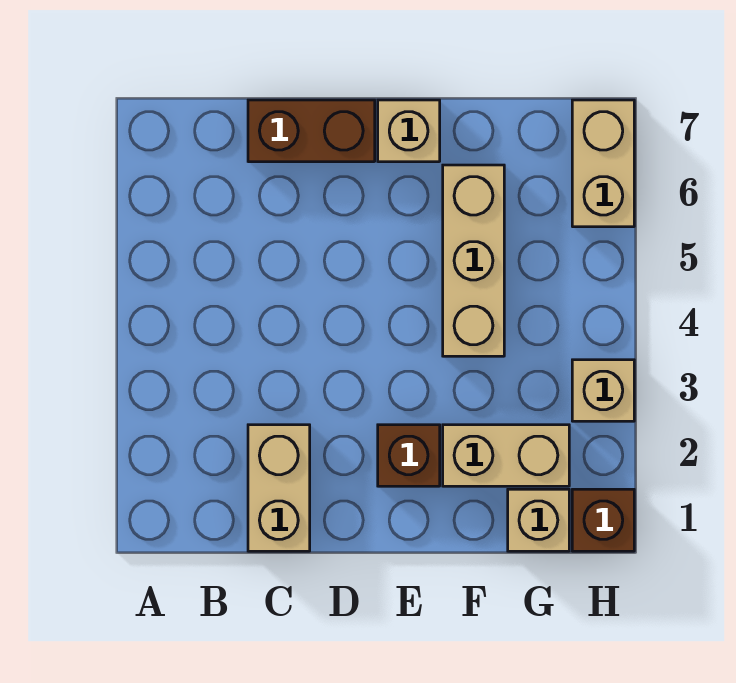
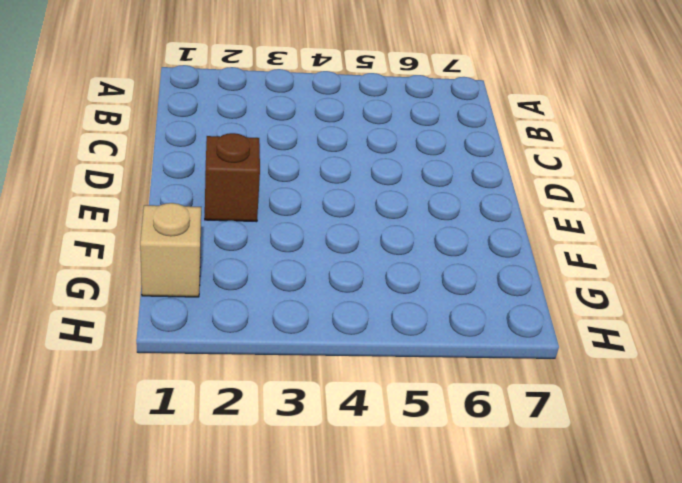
none -> tan 1x2 brick [248,425,310,551]
none -> brown 1x2 brick [248,100,375,162]

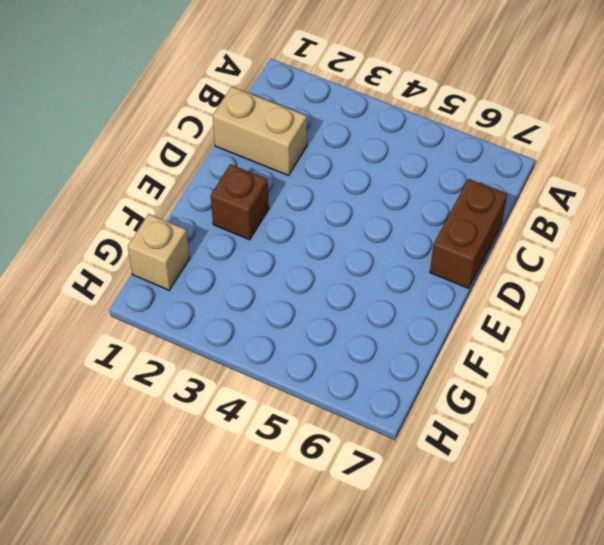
none -> tan 1x1 brick [378,100,440,162]
none -> tan 1x2 brick [443,425,569,486]

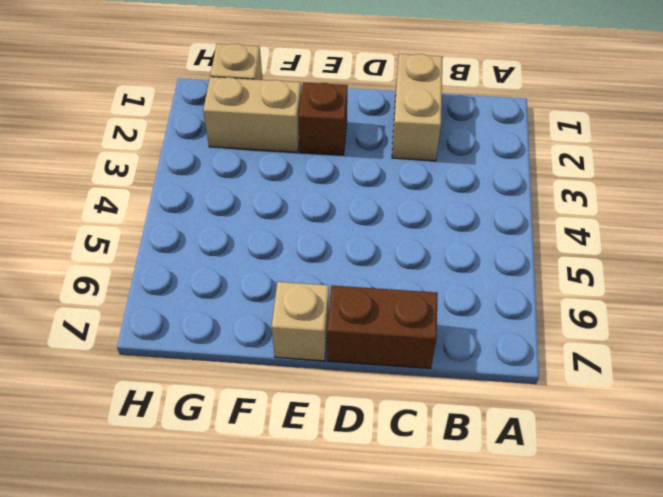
none -> tan 1x3 brick [443,165,504,356]
none -> brown 1x1 brick [572,489,634,551]

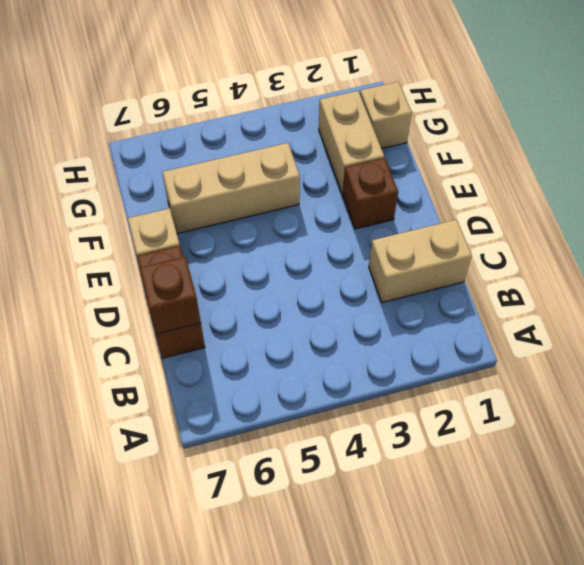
brown 1x1 brick [140,257,201,334] -> brown 1x1 brick moved to [572,489,634,551]
none -> tan 1x1 brick [572,360,634,421]
none -> tan 1x2 brick [572,100,634,227]

